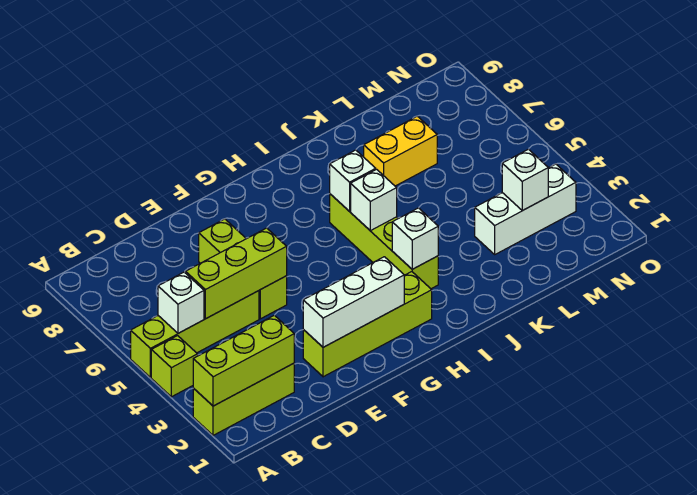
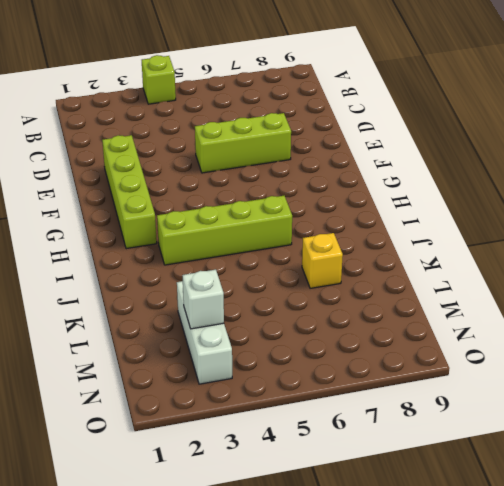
yellow 1x1 brick [302,233,343,288] -> yellow 1x2 brick [364,116,437,186]
none -> lime 1x3 brick [193,363,294,435]
none -> lime 1x4 brick [131,291,259,378]
none -> lime 1x3 brick [193,315,294,406]

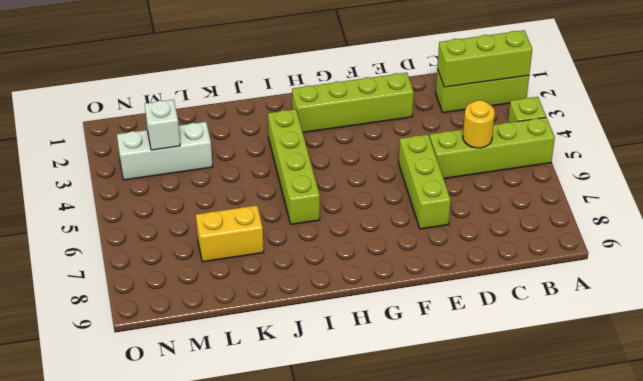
yellow 1x1 round brick [463,100,495,148] -> lime 1x3 brick [186,228,287,319]
none -> white 1x1 brick [158,272,204,333]
none -> white 1x3 brick [303,257,404,347]
none -> white 1x1 brick [392,208,438,269]

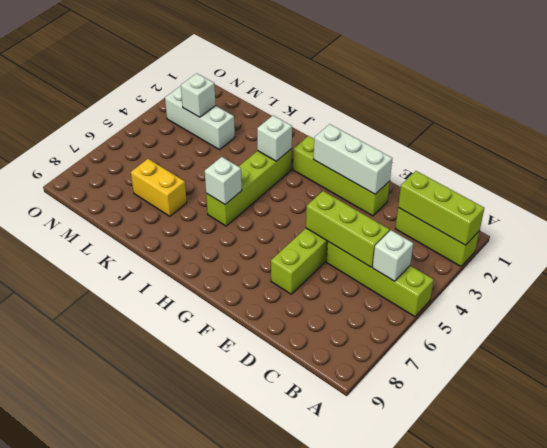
none -> lime 1x1 brick [151,336,198,397]
none -> white 1x1 brick [351,169,397,231]

